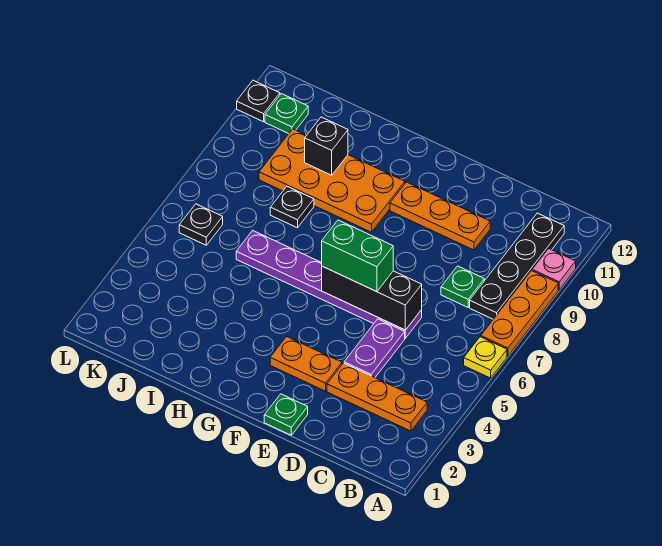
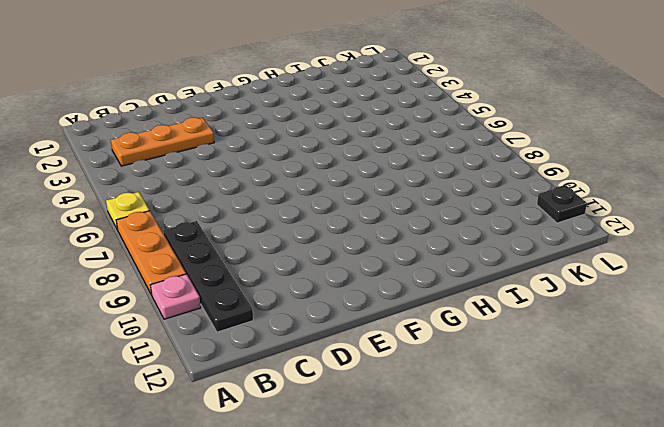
none -> green 1x1 plate [441,266,484,307]
none -> purple 1x2 plate [344,319,405,377]
none -> purple 1x6 plate [236,230,422,338]

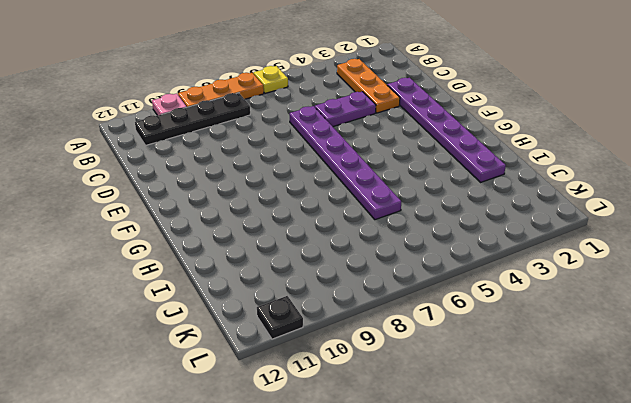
purple 1x6 plate [387,78,506,182] -> none
none -> green 1x1 plate [441,266,484,307]
none -> orange 1x3 plate [390,182,490,250]
none -> green 1x1 plate [264,394,308,435]

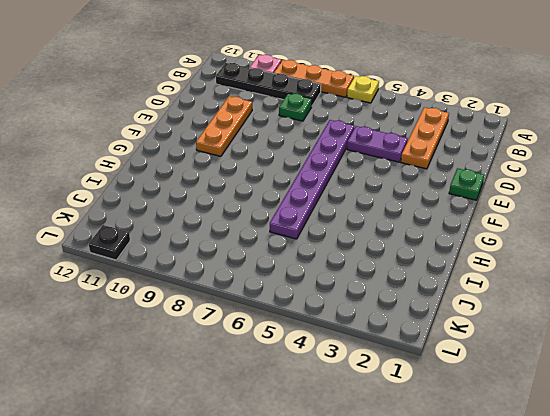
none -> orange 1x2 plate [270,337,342,391]
none -> orange 2x4 plate [259,129,405,232]
none -> black 1x1 plate [270,187,314,228]

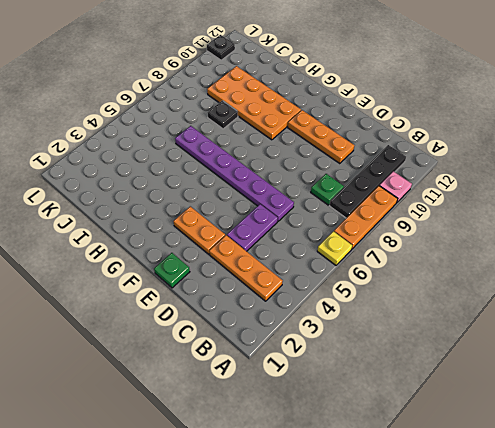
none -> black 1x1 plate [179,204,223,245]
none -> green 1x1 plate [265,94,308,134]
none -> black 1x3 brick [322,266,422,330]

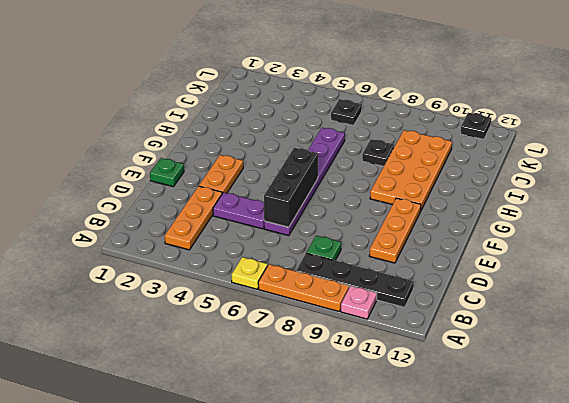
none -> green 1x1 plate [265,94,308,134]
none -> black 1x1 brick [305,117,348,175]
none -> green 1x2 brick [322,220,393,292]

